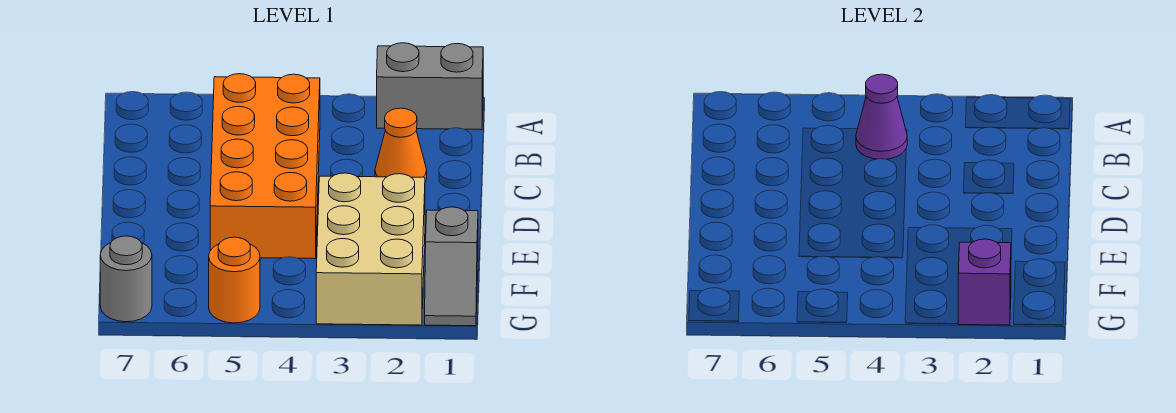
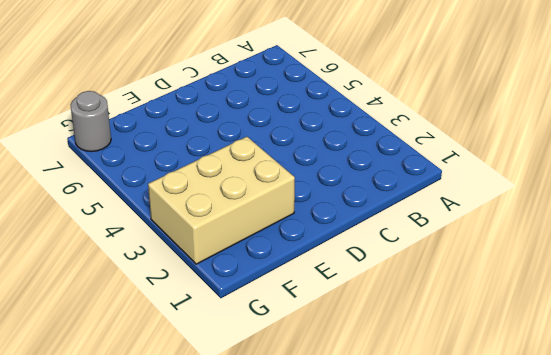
none -> grey 1x2 brick [377,43,483,130]
none -> orange 2x4 brick [210,74,320,259]

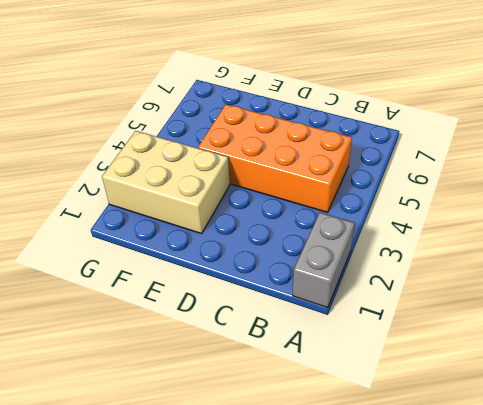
none -> orange 1x1 cone [375,108,427,182]
none -> grey 1x2 slope [425,207,478,326]

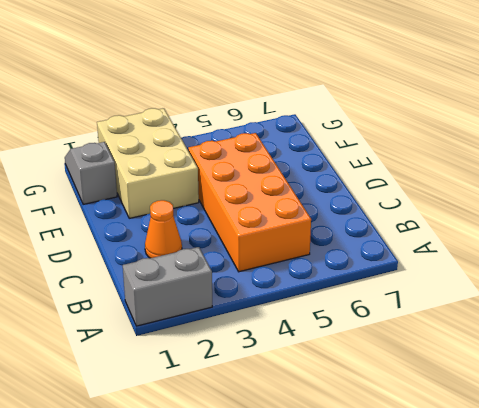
none -> orange 1x1 round brick [209,237,260,323]
none -> grey 1x1 round brick [100,236,152,322]

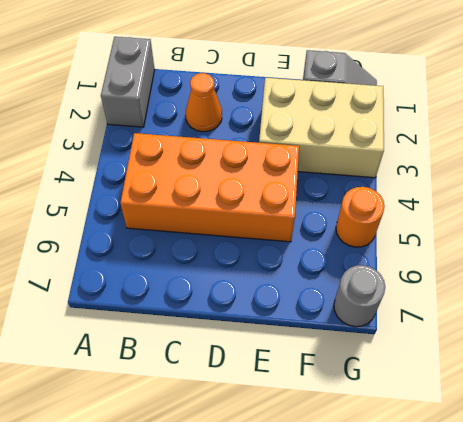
none -> purple 1x1 cone [856,74,907,159]
none -> purple 1x1 brick [958,239,1011,325]

